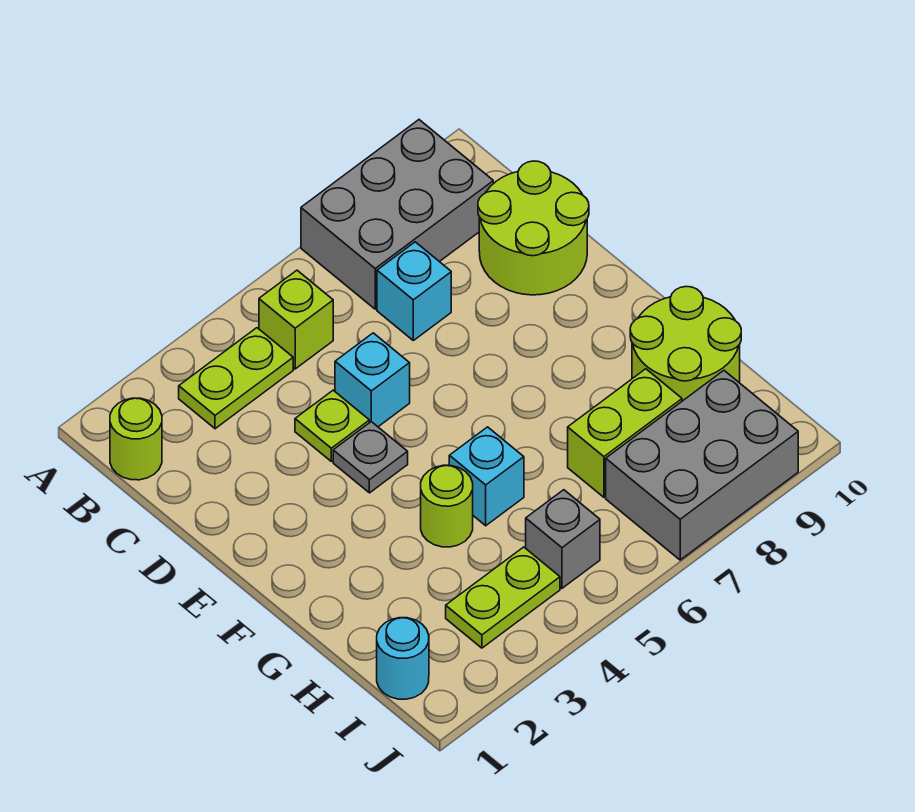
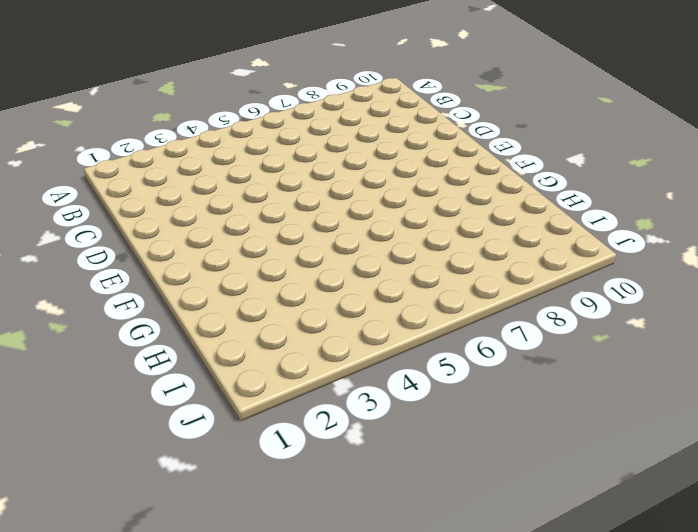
none -> grey 2x3 brick [301,120,493,309]
none -> lime 1x1 round brick [110,398,162,480]
none -> lime 1x2 plate [179,328,293,429]

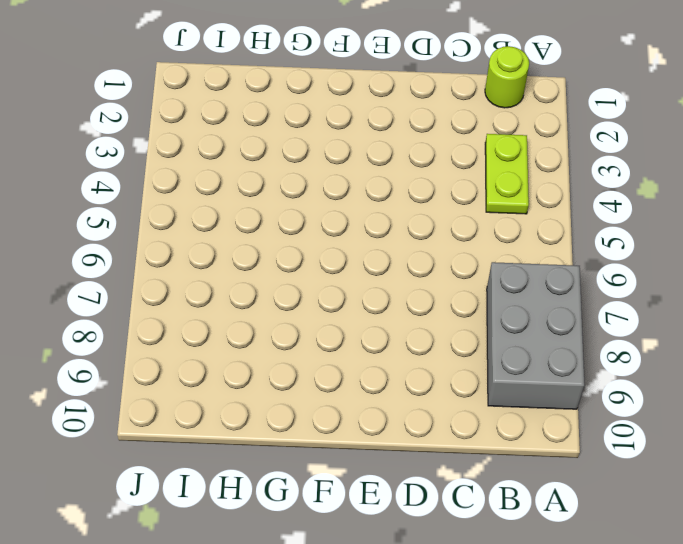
none -> lime 1x1 brick [259,270,333,369]
none -> cyan 1x1 brick [377,242,451,340]
none -> lime 2x2 round brick [478,161,589,295]

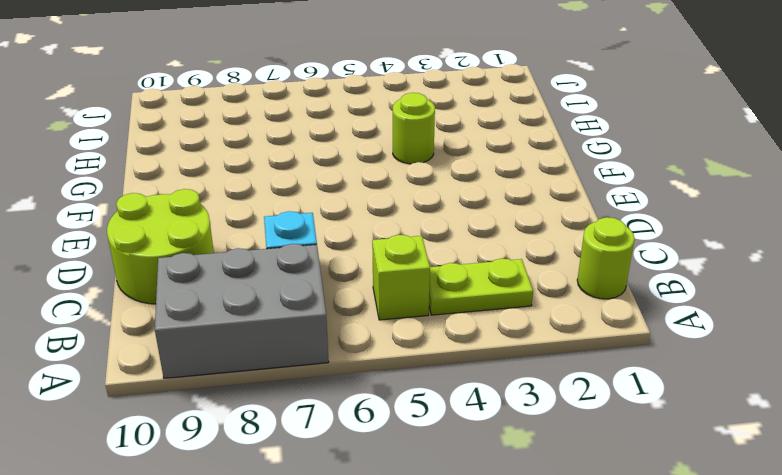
none -> lime 1x1 plate [295,390,369,461]
none -> cyan 1x1 brick [335,333,410,427]
none -> grey 1x1 plate [333,422,408,493]

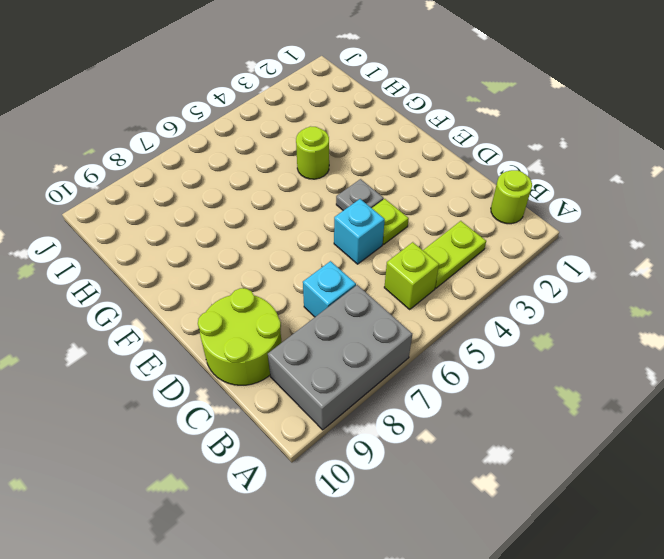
none -> cyan 1x1 brick [449,427,524,526]
none -> lime 2x2 round brick [630,287,741,401]
none -> lime 1x2 brick [568,369,682,497]

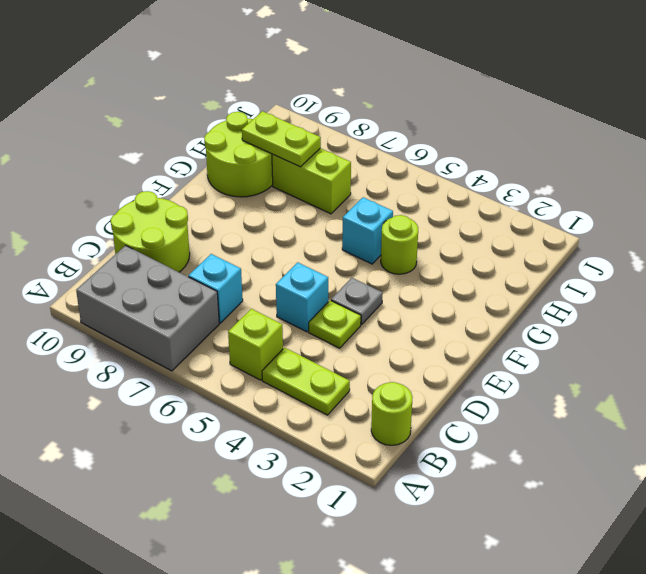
lime 1x2 plate [242,111,321,167] -> lime 1x2 plate moved to [446,547,560,648]
none -> cyan 1x1 round brick [377,618,429,699]
none -> grey 1x1 brick [526,490,600,588]
none -> grey 2x3 brick [606,371,798,560]

